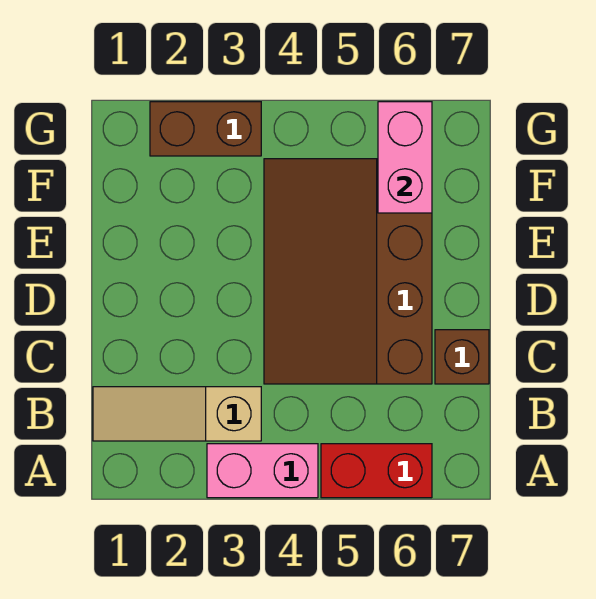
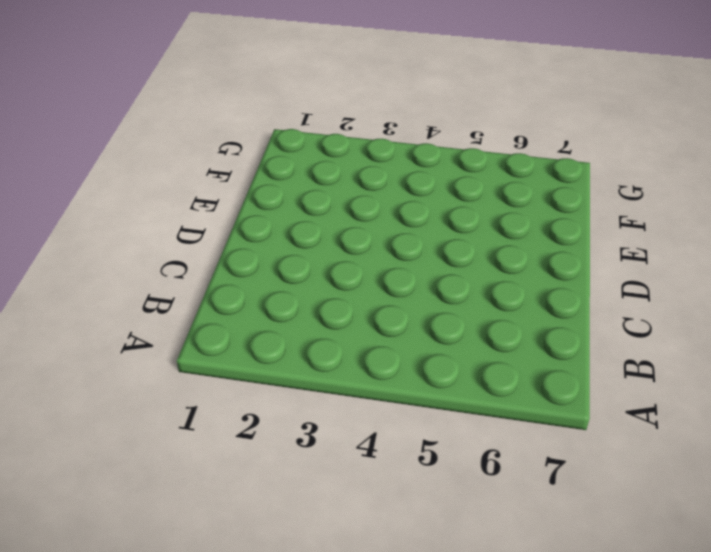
none -> pink 1x2 brick [207,444,318,498]
none -> red 1x2 brick [321,444,432,498]

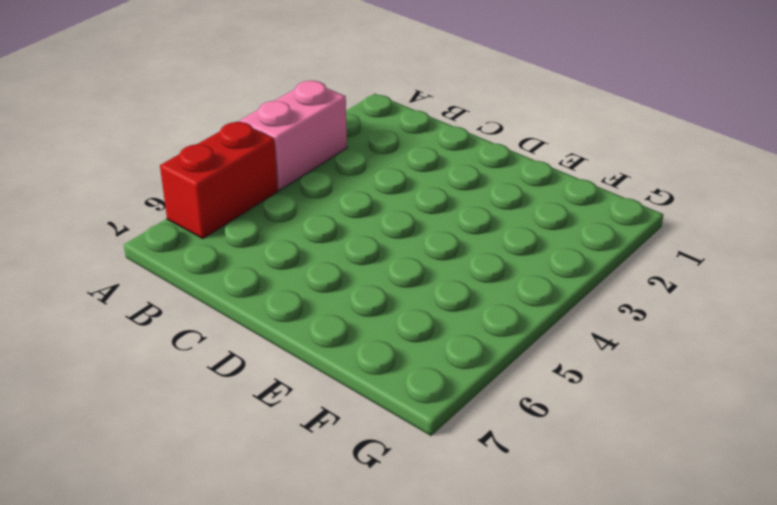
none -> tan 1x3 slope [93,387,261,441]
none -> brown 3x4 slope [264,159,432,384]

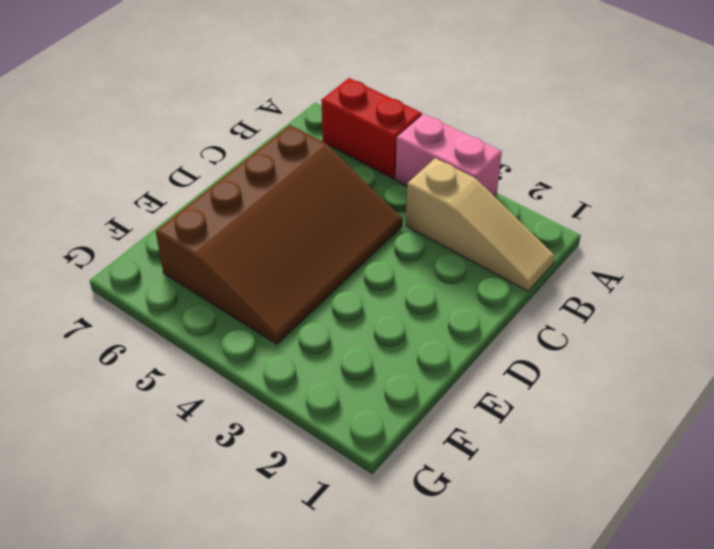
none -> brown 1x1 brick [435,330,489,384]
none -> brown 1x2 brick [150,102,261,156]

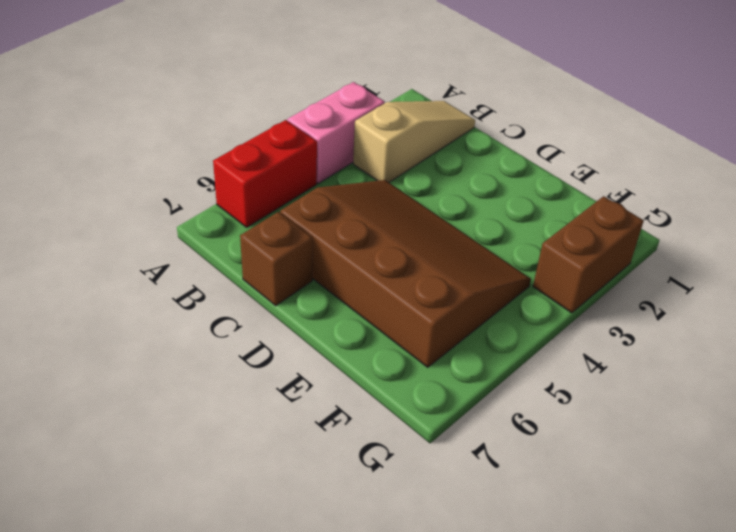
none -> pink 1x2 brick [378,102,432,213]

